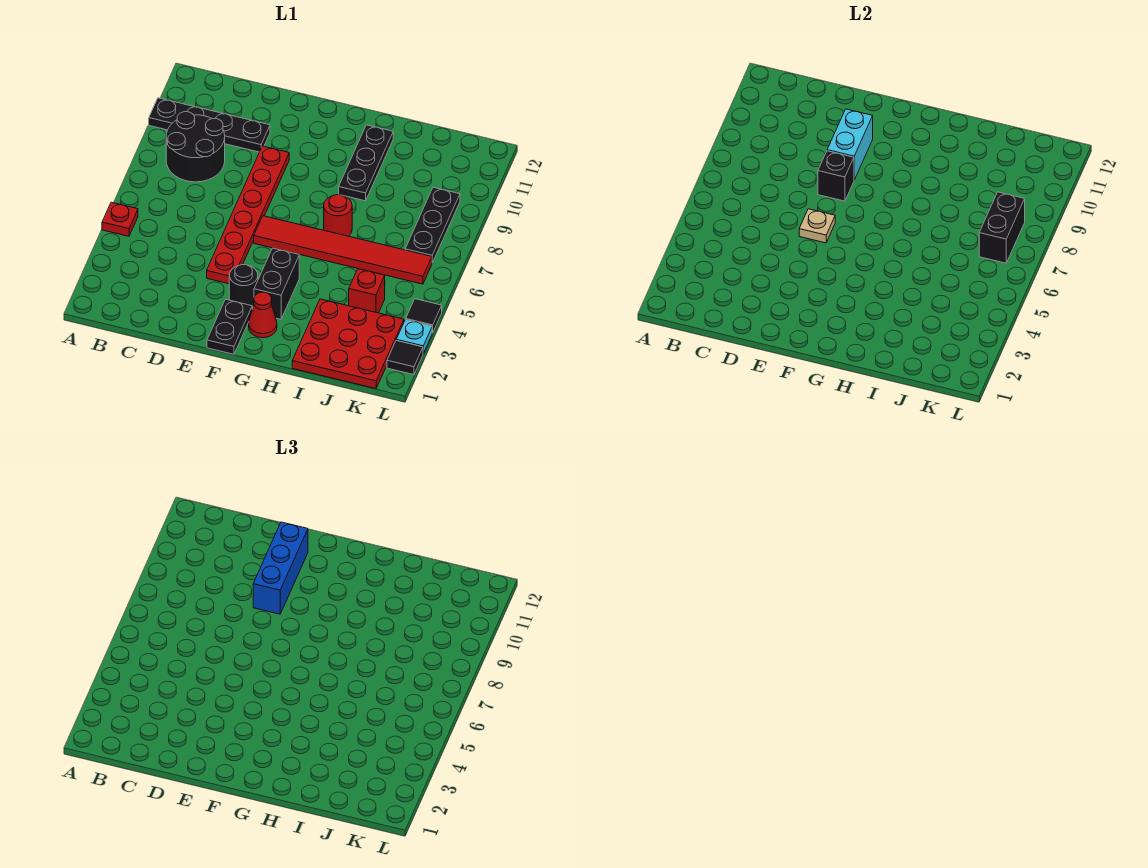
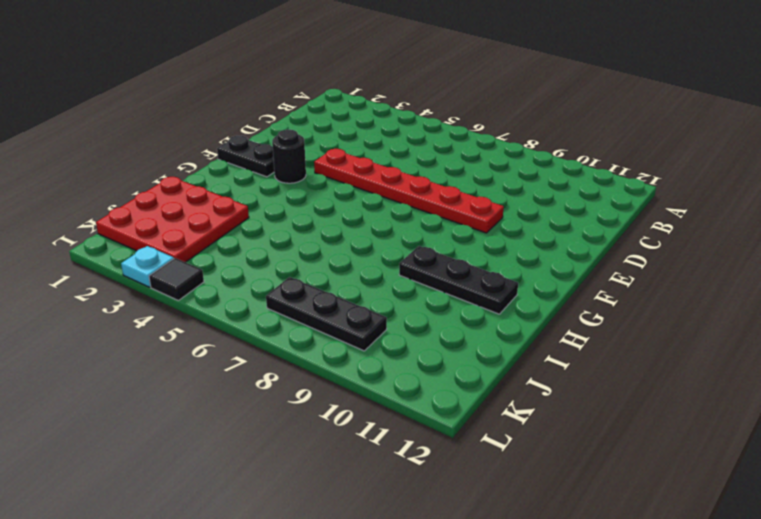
none -> red 1x1 plate [102,202,138,236]
none -> black 1x4 plate [149,98,270,152]
none -> black 2x2 round brick [166,112,225,182]

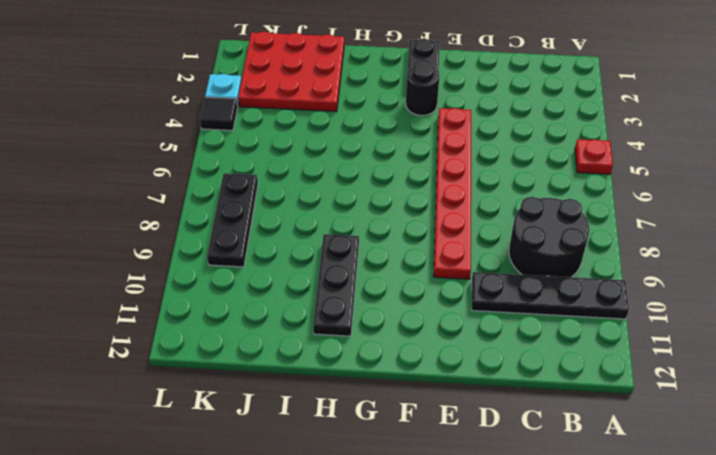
none -> red 1x6 tile [254,216,432,284]
none -> red 1x1 cone [249,292,277,338]
none -> black 1x2 brick [254,248,299,319]

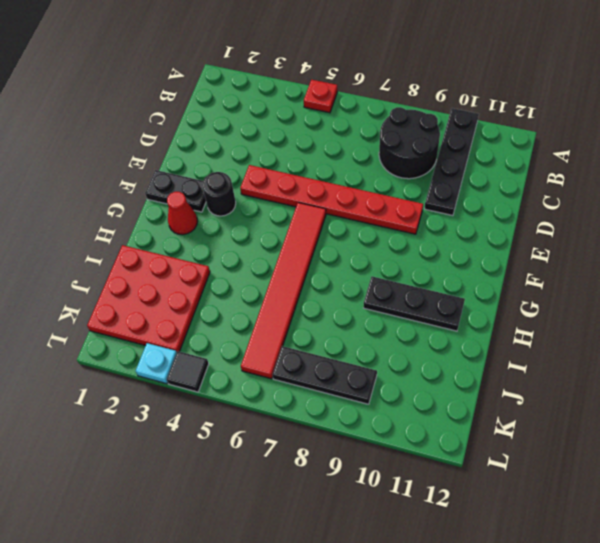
none -> black 1x2 brick [254,248,299,319]
none -> red 1x1 round brick [324,195,352,236]
none -> red 1x1 brick [349,269,385,313]

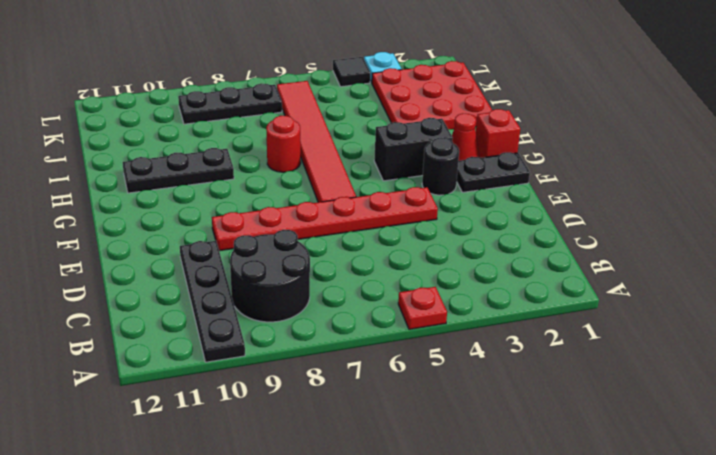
red 1x1 brick [476,109,520,158] -> red 1x1 brick moved to [349,269,385,313]
none -> black 1x1 tile [387,341,423,375]
none -> tan 1x1 plate [799,209,835,243]
none -> black 1x1 brick [818,151,854,201]

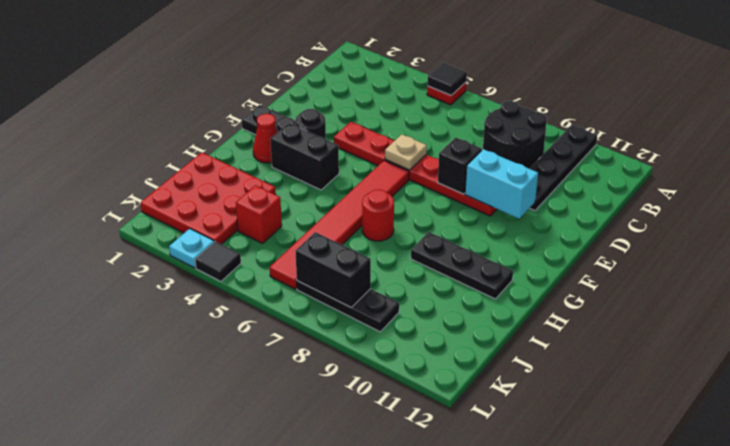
black 1x1 tile [427,63,467,95] -> black 1x1 tile moved to [387,341,423,375]
none -> blue 1x3 brick [253,522,308,614]

